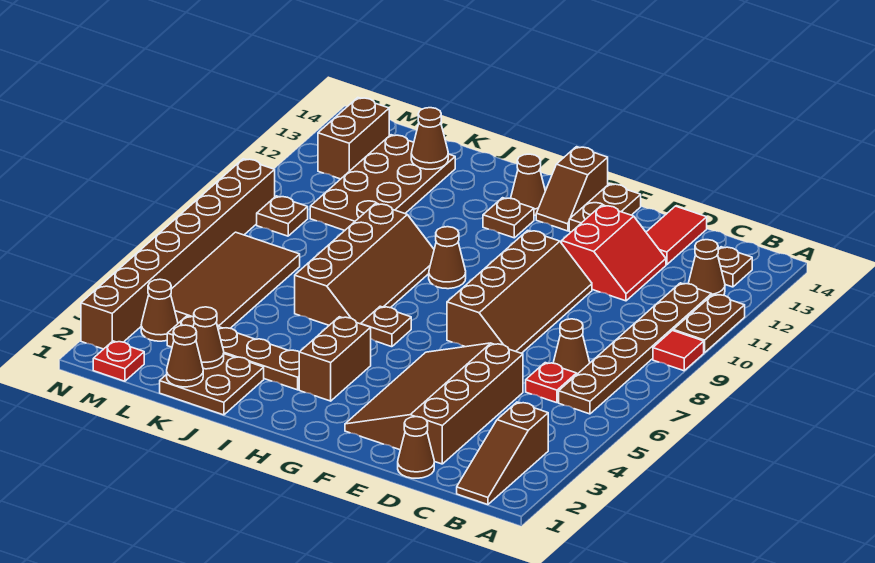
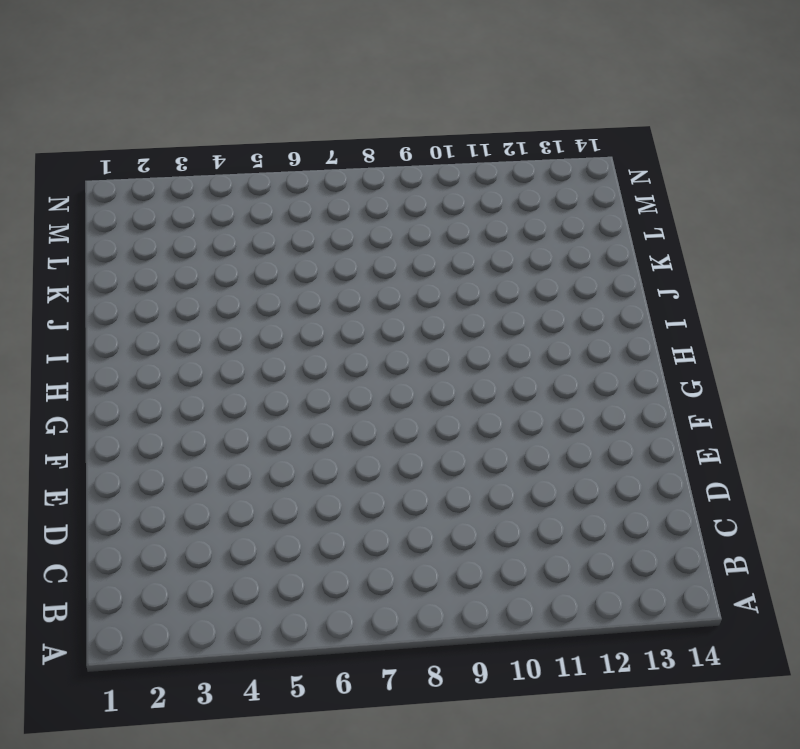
none -> red 1x1 tile [653,331,704,371]
none -> brown 1x2 plate [673,294,745,353]
none -> brown 1x3 slope [457,402,548,505]
none -> brown 1x6 plate [559,283,712,414]

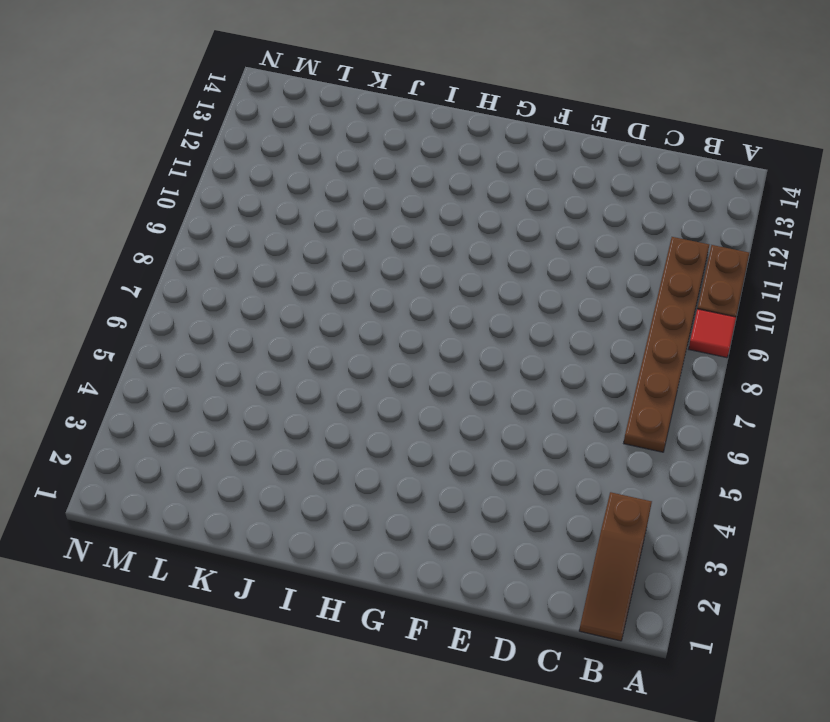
none -> brown 1x1 cone [688,240,725,295]
none -> brown 1x1 plate [718,247,752,287]
none -> red 1x1 plate [526,363,577,403]
none -> brown 1x1 cone [553,319,590,374]

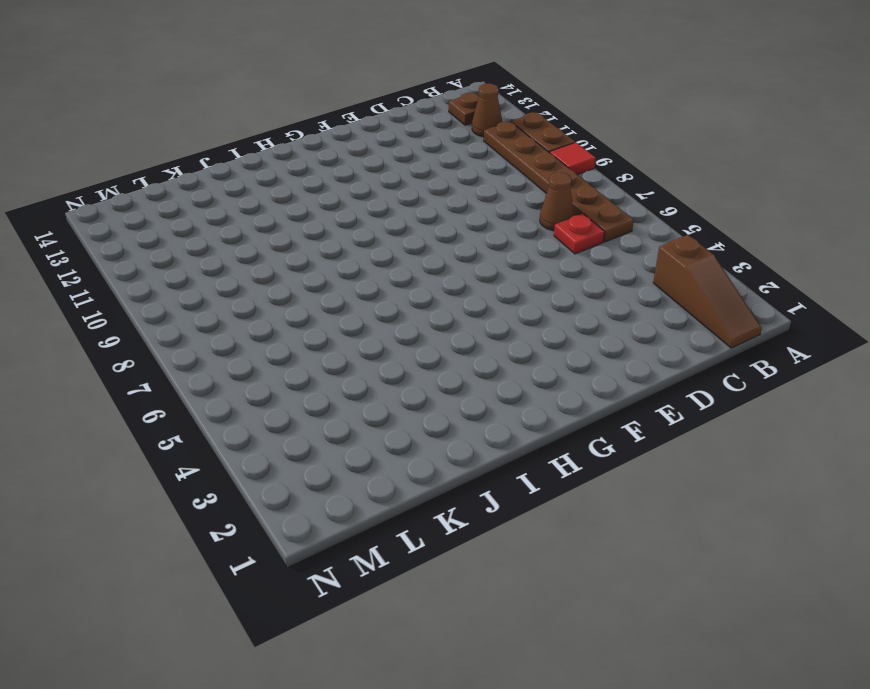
none -> brown 1x1 cone [398,417,434,478]
none -> brown 3x4 slope [345,343,523,464]
none -> red 2x2 slope [562,205,666,301]
none -> red 1x2 tile [646,206,707,265]

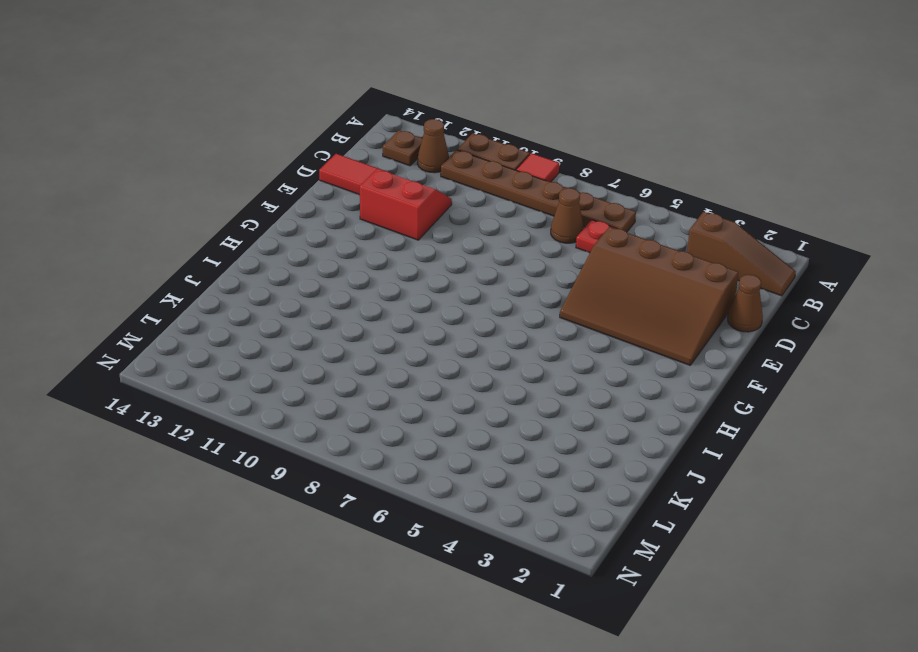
none -> brown 2x4 slope [447,230,592,353]
none -> brown 1x2 plate [569,184,641,232]
none -> brown 1x2 slope [536,147,608,231]
none -> brown 1x2 brick [299,317,371,401]

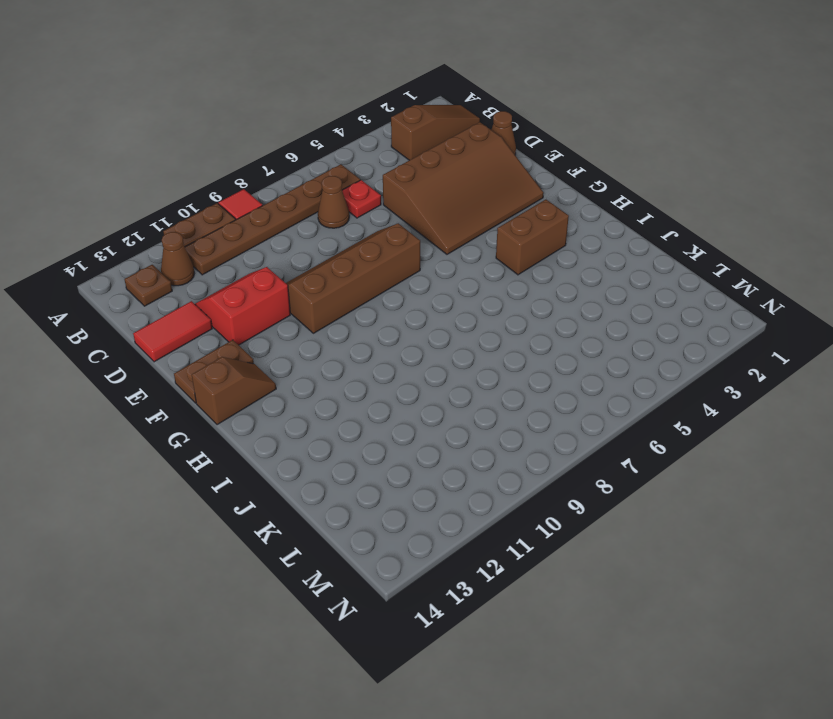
none -> brown 1x1 plate [361,306,411,347]
none -> brown 1x1 cone [429,227,466,289]
none -> brown 1x1 plate [483,198,534,238]
none -> brown 1x1 cone [511,154,545,216]

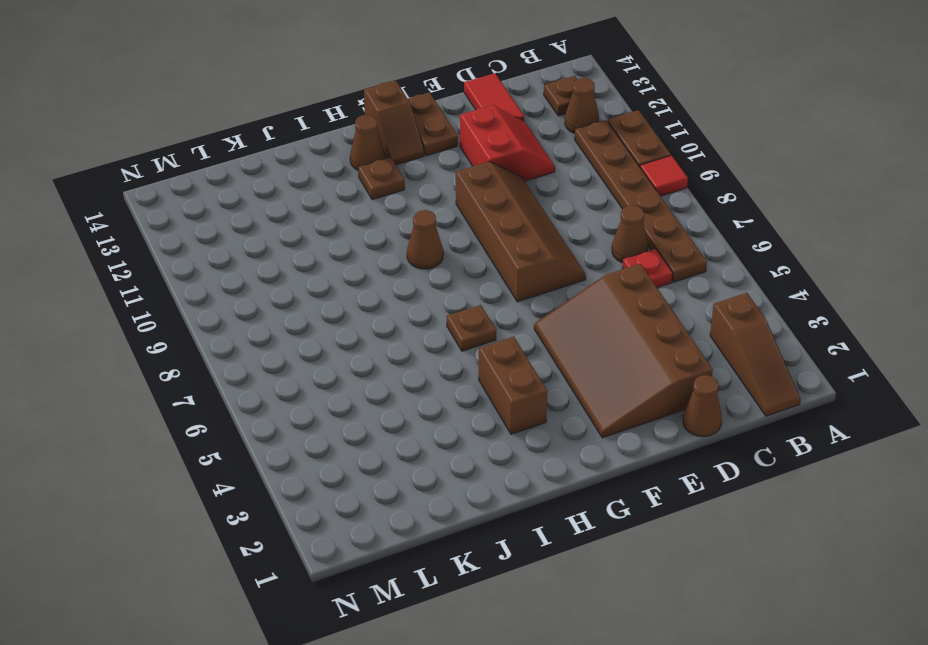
none -> brown 1x4 plate [167,316,299,390]
none -> brown 2x4 slope [295,204,434,325]
none -> brown 2x2 plate [160,354,264,415]
none -> brown 2x4 plate [310,135,455,230]

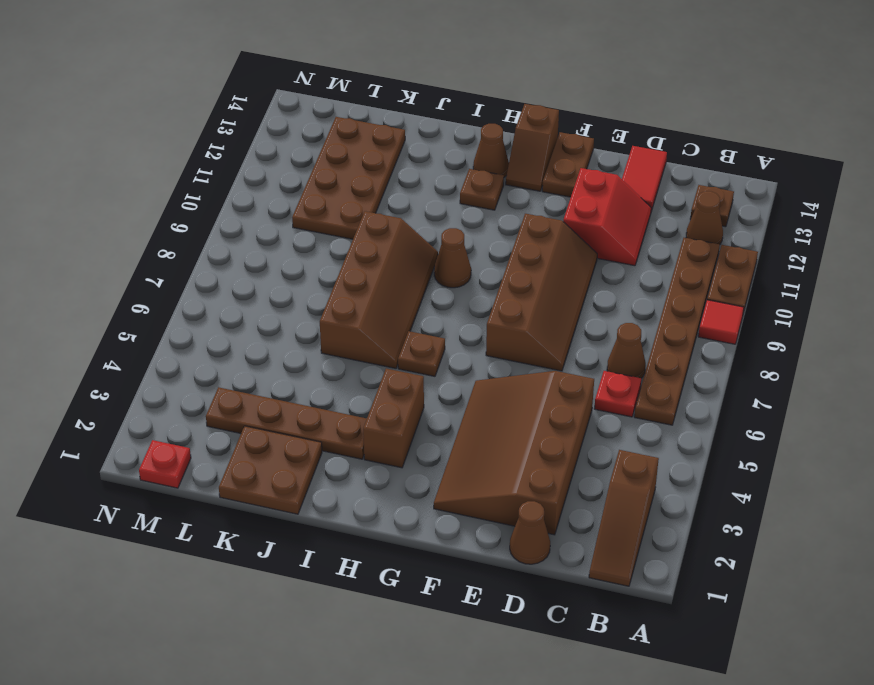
none -> brown 2x4 tile [171,232,300,328]
none -> brown 1x1 cone [141,279,178,341]
none -> brown 1x1 plate [257,196,308,236]
none -> brown 1x2 brick [318,98,389,179]

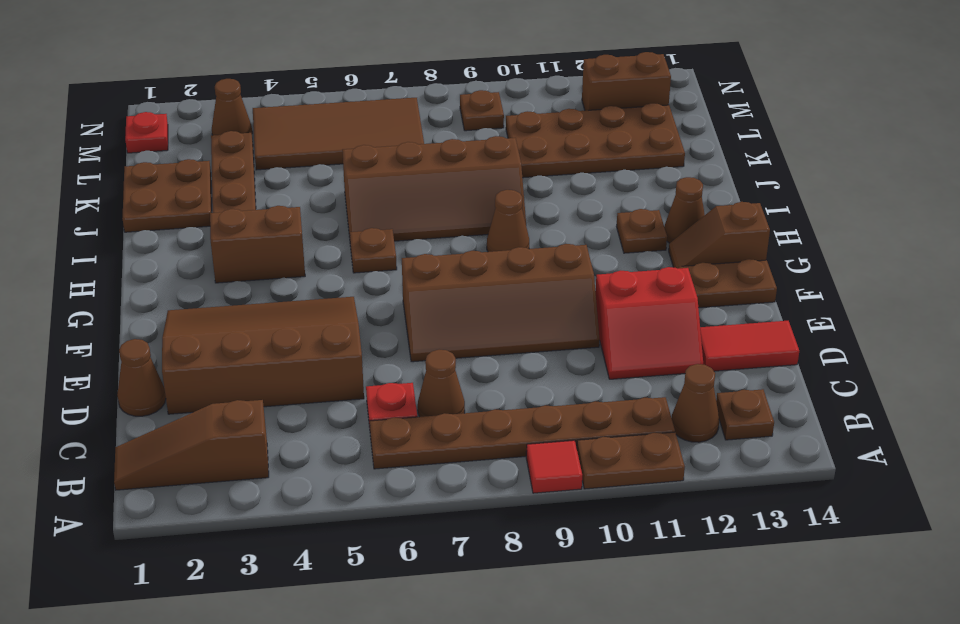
none -> brown 1x8 brick [81,159,275,349]
none -> brown 1x1 cone [167,325,203,387]
none -> brown 1x1 cone [193,307,224,369]
none -> brown 1x1 cone [411,108,448,169]

